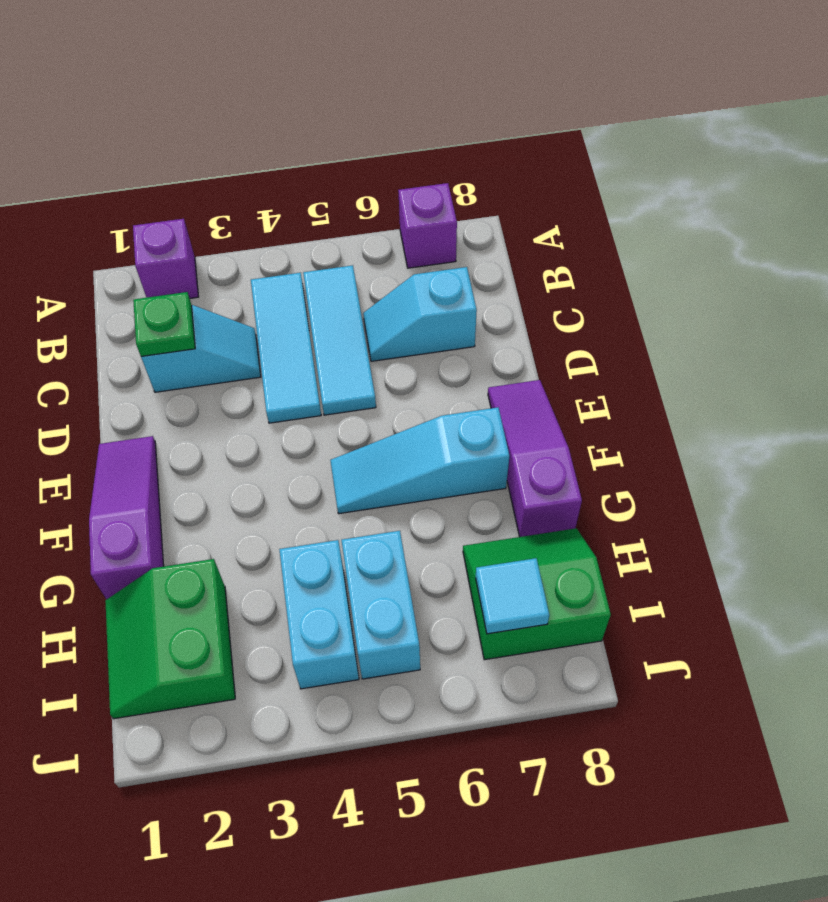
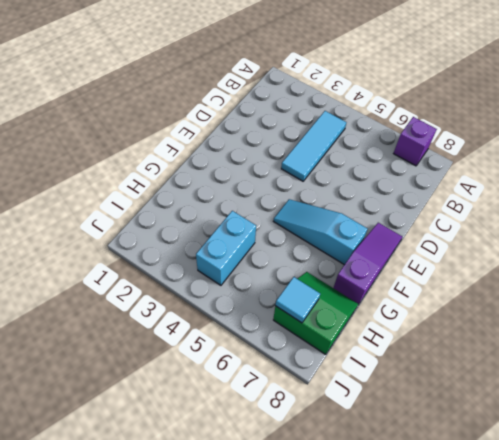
none -> purple 1x1 brick [133,219,198,298]
none -> cyan 1x3 tile [303,265,376,415]
none -> cyan 1x2 slope [141,305,261,392]

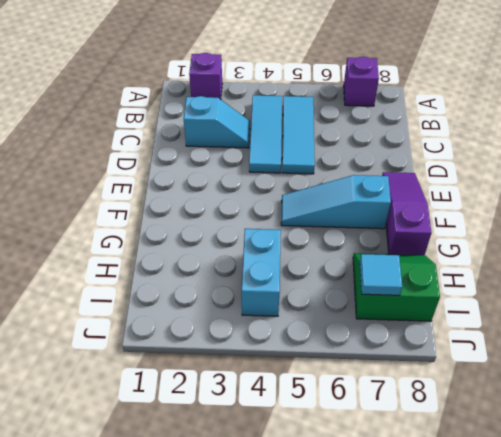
none -> cyan 1x2 slope [363,267,477,361]
none -> purple 1x3 slope [89,436,164,600]
none -> green 2x2 slope [105,559,235,719]

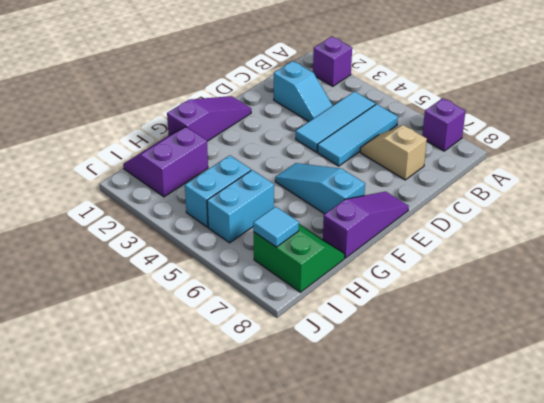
tan 1x2 slope [360,125,427,180] -> cyan 1x2 slope [363,267,477,361]
purple 2x2 slope [123,127,208,197] -> green 2x2 slope [105,559,235,719]
none -> green 1x1 plate [133,292,195,356]

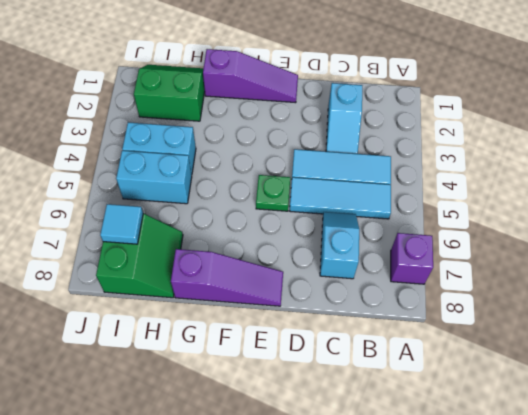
green 1x1 plate [256,175,290,211] -> green 1x1 plate moved to [133,292,195,356]
none -> purple 1x1 brick [133,219,198,298]
none -> cyan 1x3 slope [330,407,509,514]

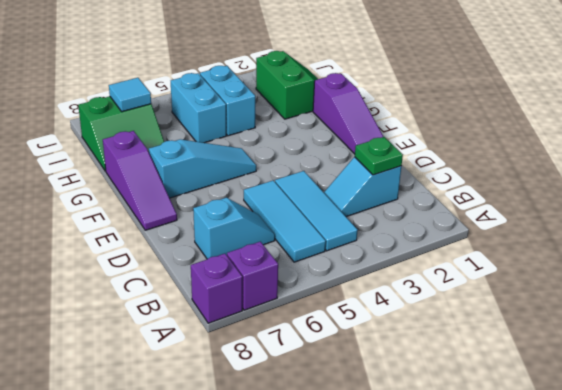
purple 1x1 brick [191,254,242,323] -> purple 1x1 brick moved to [133,219,198,298]

